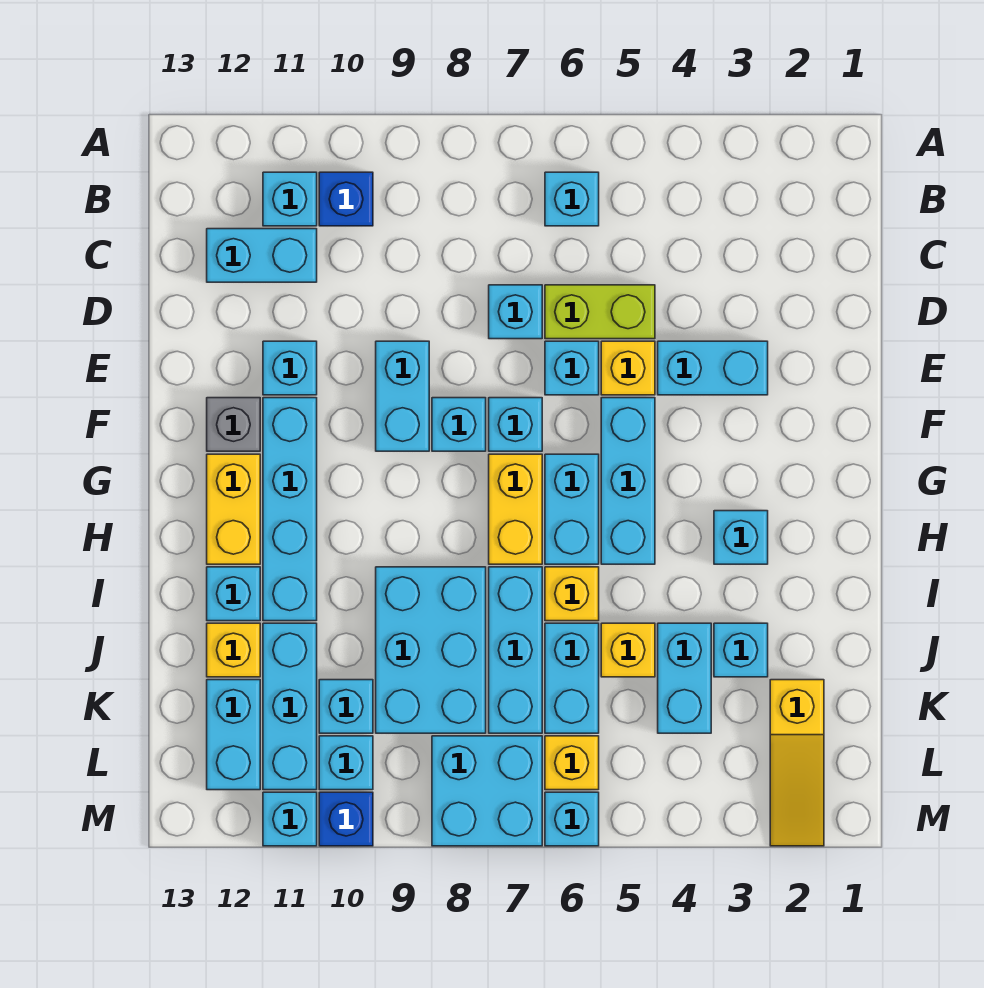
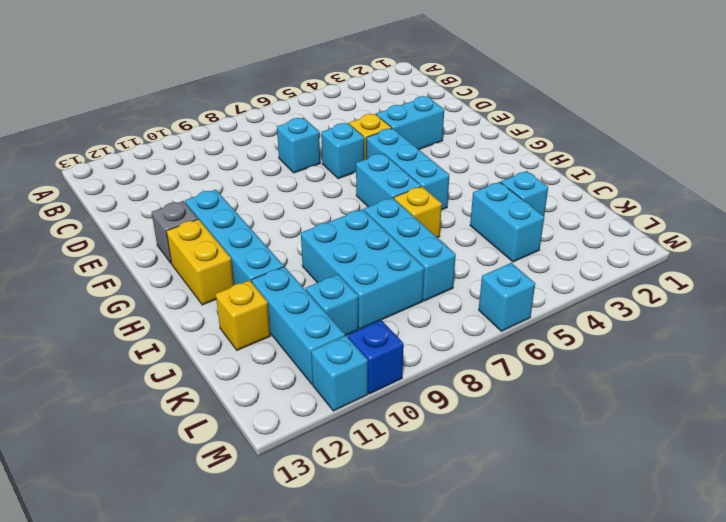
none -> cyan 1x1 brick [545,172,599,226]
none -> blue 1x1 brick [319,172,373,226]
none -> cyan 1x1 brick [263,172,317,226]
none -> cyan 1x2 brick [207,229,317,282]

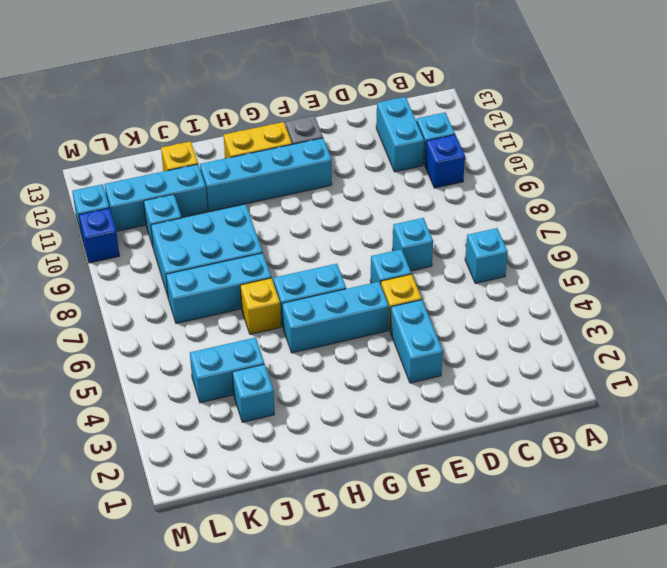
none -> lime 1x2 brick [545,285,655,339]
none -> cyan 1x2 brick [376,341,429,451]
none -> cyan 1x1 brick [263,341,317,395]
none -> cyan 1x1 brick [489,398,542,451]

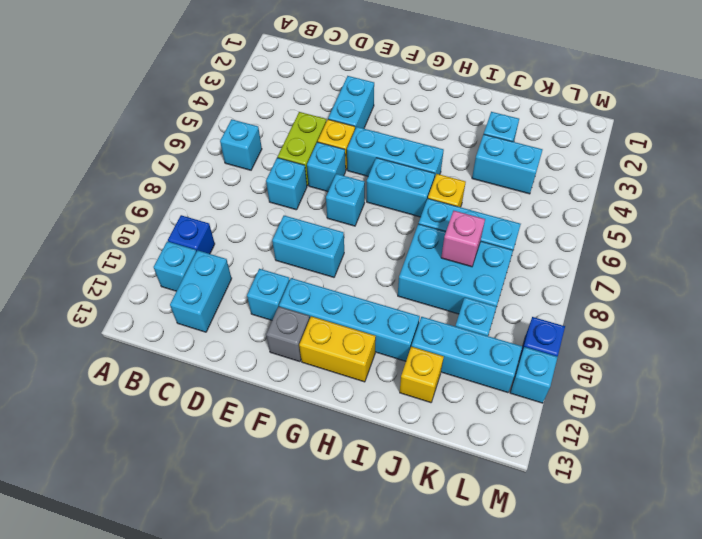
pink 1x1 brick [441,211,485,267] -> none
none -> cyan 1x1 brick [432,398,486,451]
none -> yellow 1x2 brick [489,454,542,564]
none -> cyan 1x1 brick [714,511,768,564]
none -> cyan 1x1 brick [207,567,260,621]

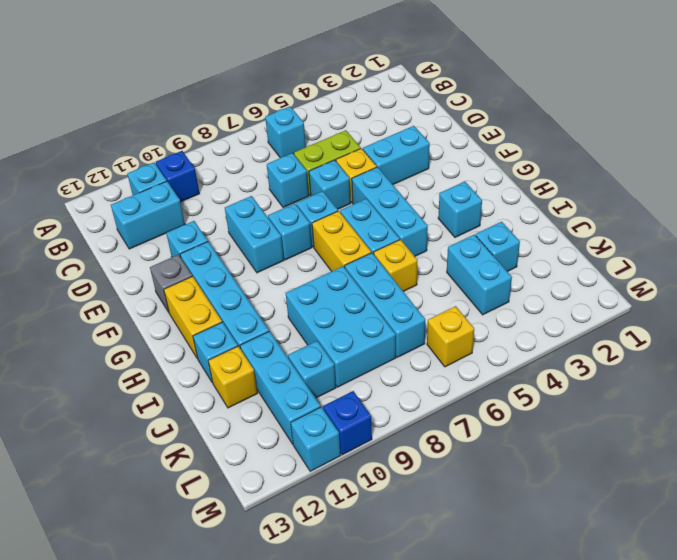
none -> yellow 1x1 brick [601,623,655,677]
none -> cyan 1x2 brick [545,623,599,733]
none -> yellow 1x3 slope [770,680,824,846]
none -> cyan 1x2 brick [207,680,260,790]

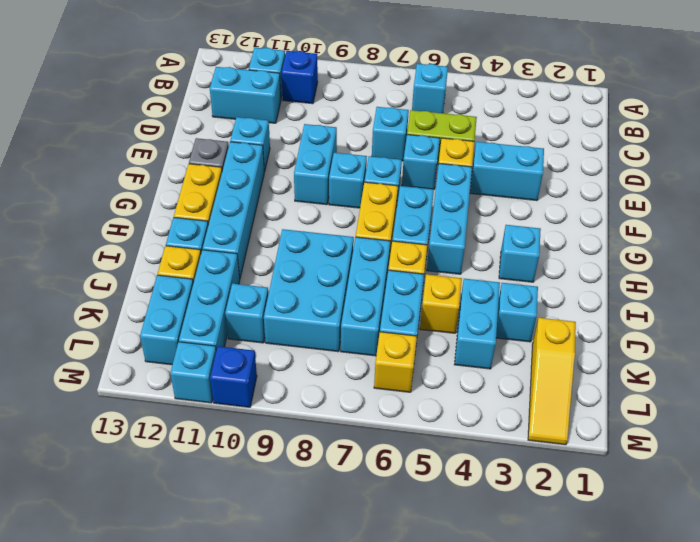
none -> cyan 2x2 brick [432,736,542,846]
none -> cyan 1x1 brick [319,736,373,790]
none -> cyan 1x1 brick [545,792,599,846]

